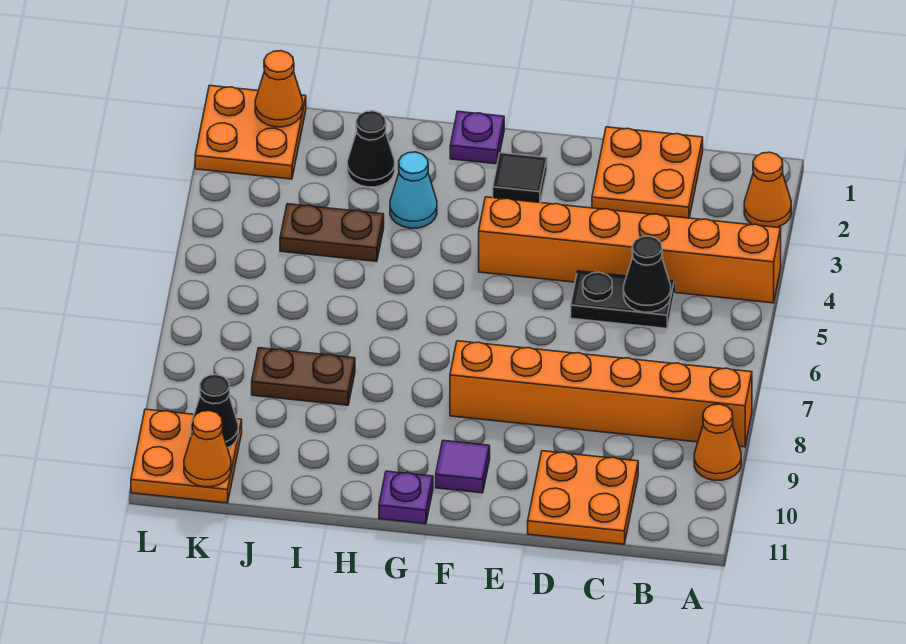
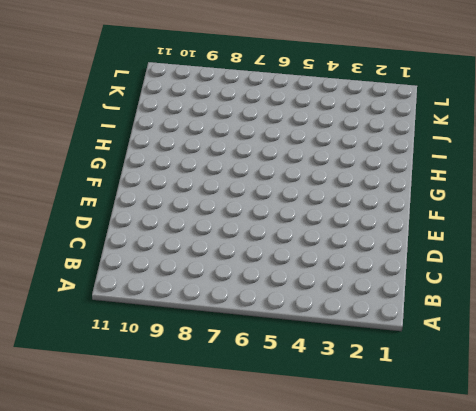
none -> orange 1x1 cone [744,152,791,227]
none -> orange 1x6 brick [479,197,781,303]
none -> orange 1x6 brick [450,341,752,447]

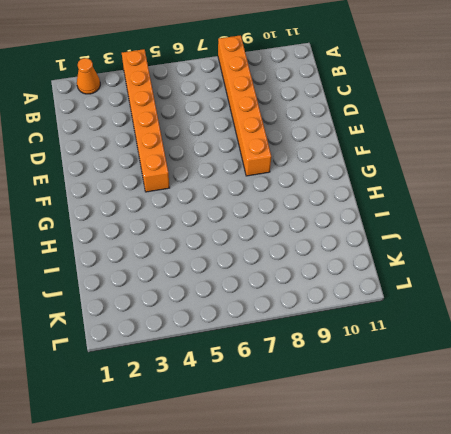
none -> orange 1x1 cone [694,404,741,480]
none -> orange 2x2 plate [592,127,703,218]
none -> black 1x2 plate [571,271,674,329]

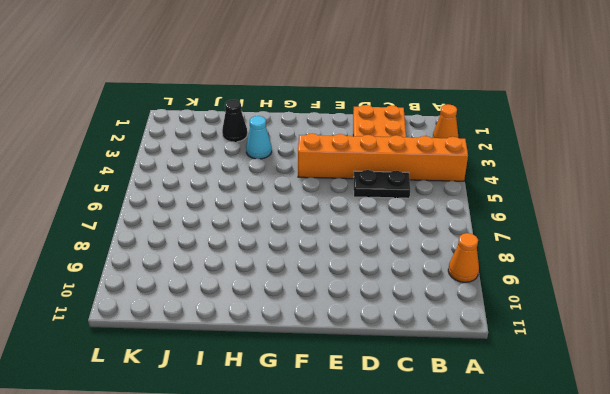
none -> orange 1x6 brick [450,341,752,447]
none -> orange 2x2 plate [528,451,638,544]
none -> black 1x1 tile [493,153,547,203]

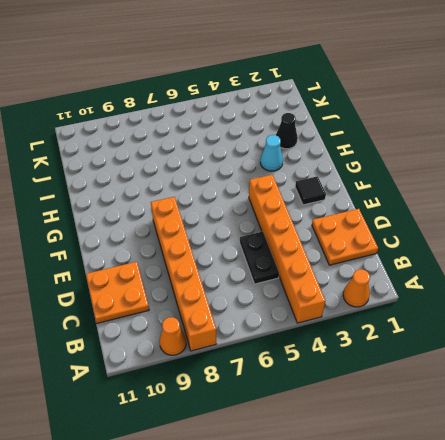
none -> purple 1x1 tile [436,440,490,493]
none -> purple 1x1 plate [450,111,504,164]
none -> purple 1x1 plate [379,471,433,524]

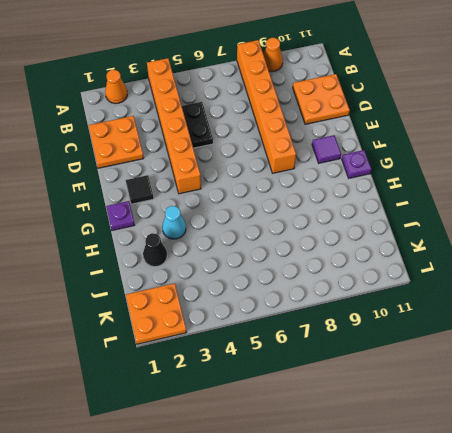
none -> brown 1x2 plate [280,204,384,261]
none -> brown 1x2 plate [252,348,355,405]
none -> orange 2x2 plate [131,409,242,503]

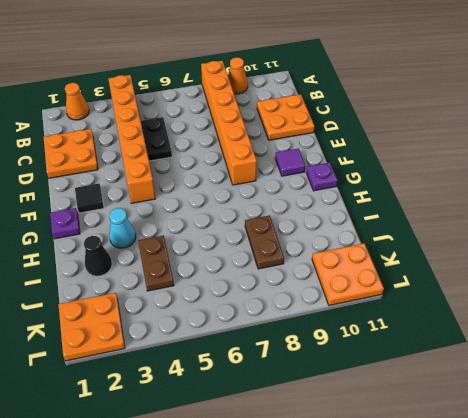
none -> black 1x1 cone [624,236,671,312]
none -> orange 1x1 cone [255,51,303,127]
none -> black 1x1 cone [191,375,238,448]

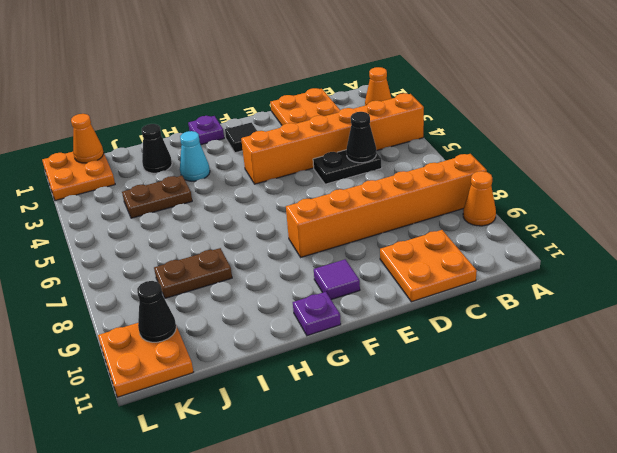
none -> orange 1x1 cone [184,411,231,487]

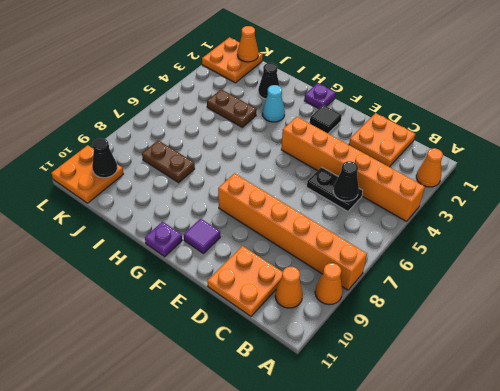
orange 1x1 cone [275,267,303,308] -> orange 1x1 cone moved to [184,411,231,487]

